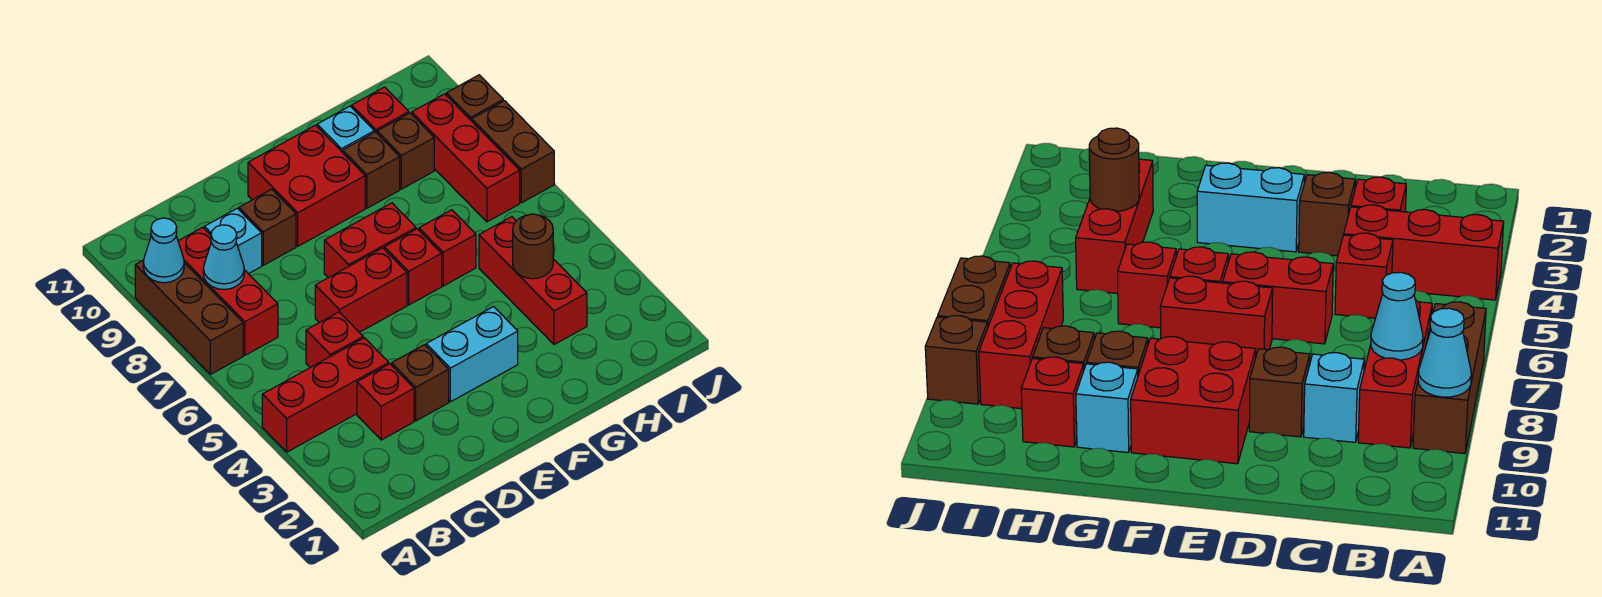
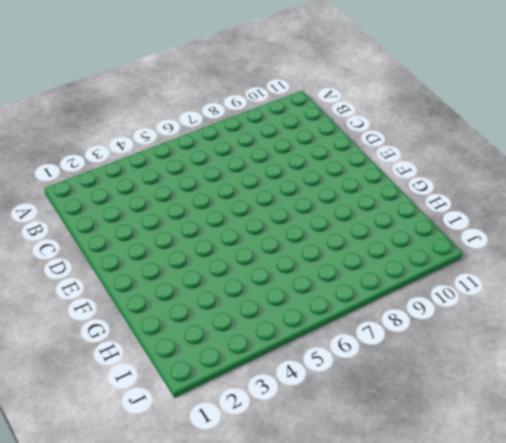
none -> red 1x3 brick [262,338,389,452]
none -> brown 1x3 brick [135,260,243,374]
none -> red 1x3 brick [178,227,278,355]

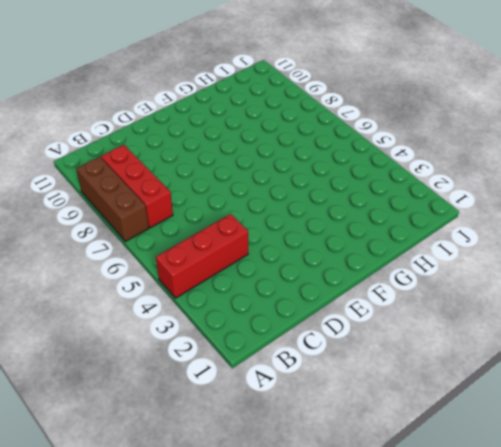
none -> red 1x1 brick [357,364,414,440]
none -> red 1x1 brick [306,312,363,368]
none -> cyan 1x1 brick [204,208,262,274]

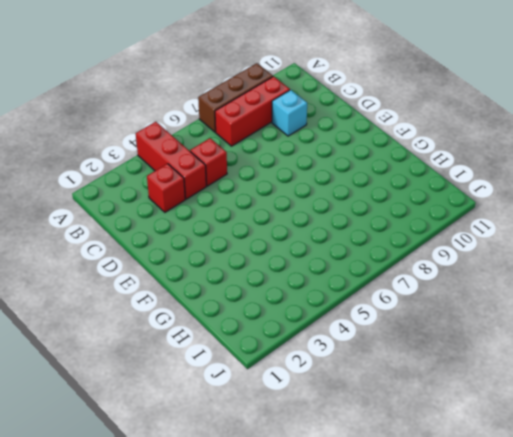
none -> brown 1x1 brick [392,345,449,421]
none -> red 1x2 brick [315,248,407,332]
none -> brown 1x1 brick [239,189,296,265]

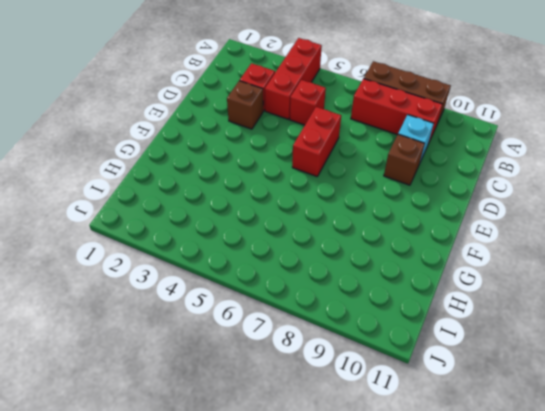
none -> cyan 1x2 brick [426,307,518,402]
none -> red 1x2 brick [324,203,416,278]
none -> red 2x2 brick [248,125,365,246]

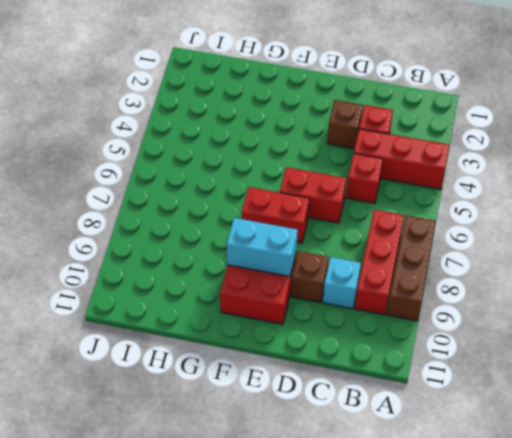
cyan 1x2 brick [227,218,298,276] -> cyan 1x2 brick moved to [426,307,518,402]
none -> red 1x1 brick [384,229,442,305]
none -> red 1x1 brick [419,210,476,286]
none -> brown 1x1 brick [343,132,400,208]

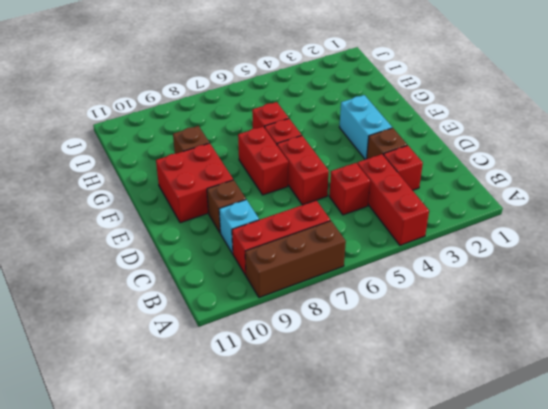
none -> cyan 1x1 brick [317,106,374,153]
none -> red 1x3 brick [479,217,587,345]
none -> brown 1x1 brick [377,113,434,189]

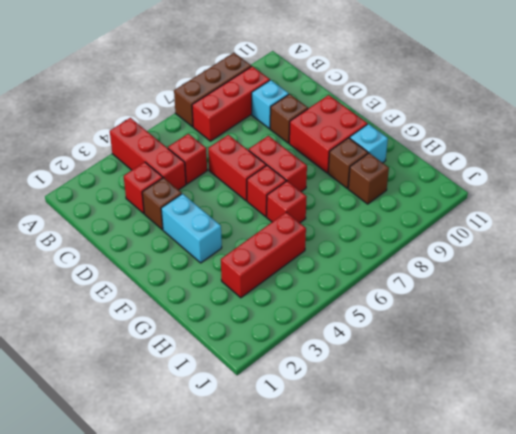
none -> red 1x1 brick [352,87,409,133]
none -> red 1x3 brick [412,94,520,222]
none -> brown 1x2 brick [472,101,554,203]

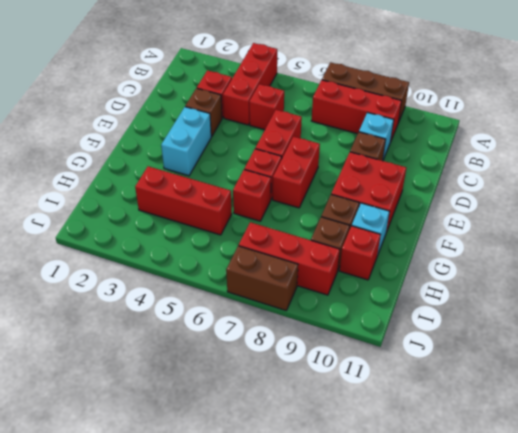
none -> brown 1x1 brick [446,75,503,121]
none -> cyan 1x1 cone [143,218,184,283]
none -> cyan 1x1 cone [203,225,244,289]

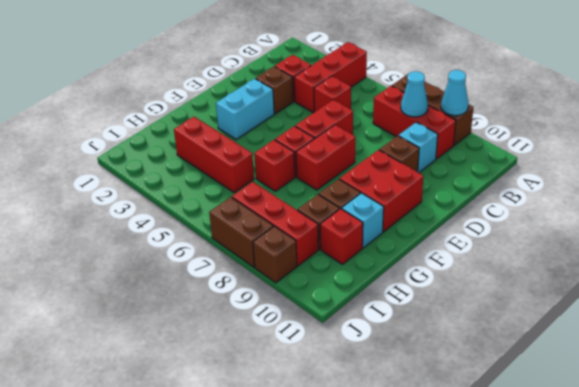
none -> brown 1x1 round brick [513,214,553,279]

